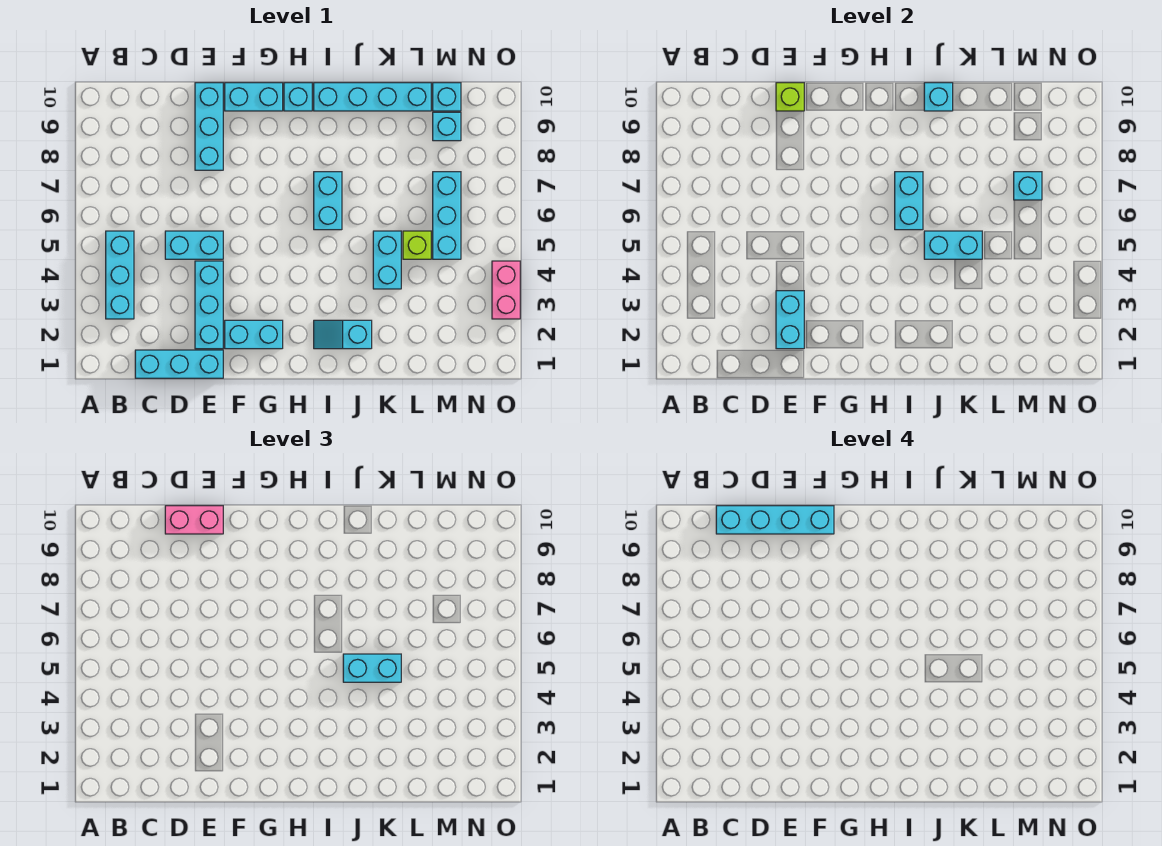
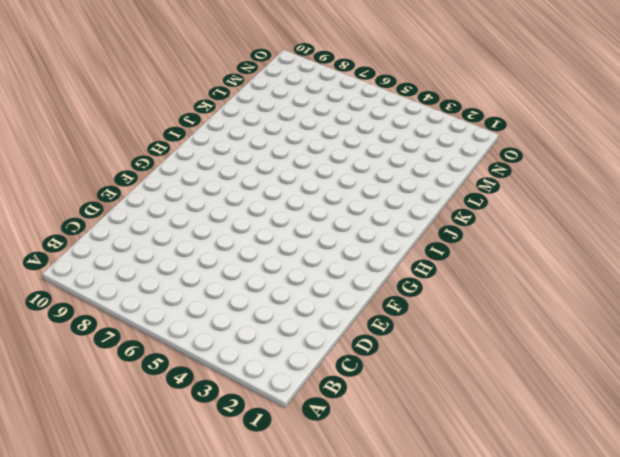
none -> cyan 1x3 brick [106,231,134,319]
none -> cyan 1x3 brick [135,350,223,378]
none -> cyan 1x2 brick [165,231,223,259]

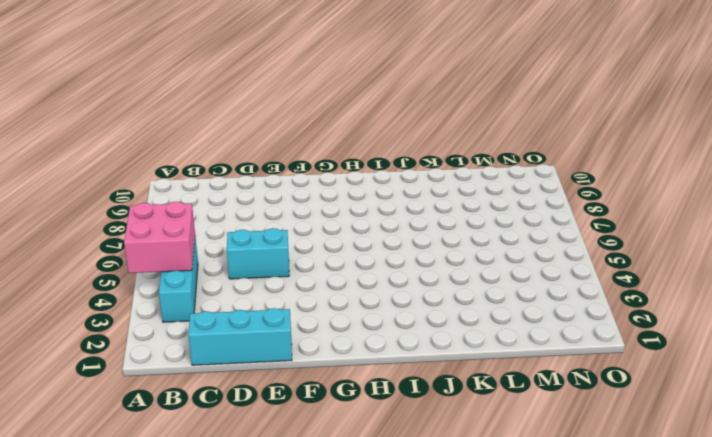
pink 2x2 brick [124,202,195,273] -> none
none -> cyan 1x3 brick [195,261,223,349]
none -> cyan 1x3 brick [195,83,223,170]
none -> cyan 1x2 brick [225,320,283,349]

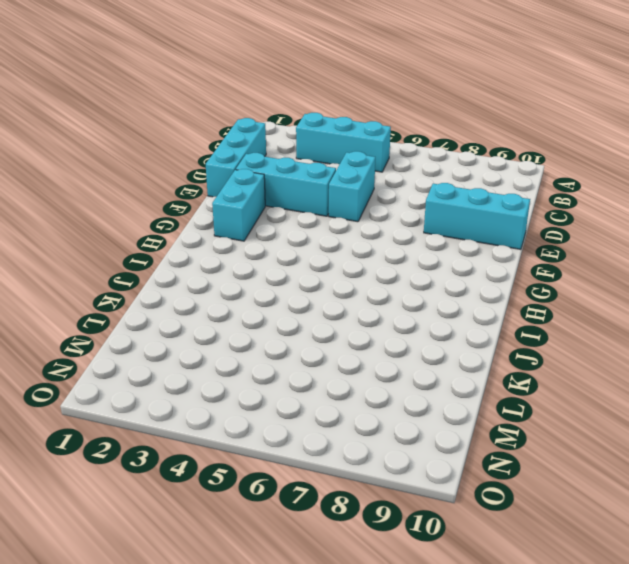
none -> cyan 1x2 brick [225,83,283,111]
none -> cyan 1x1 brick [284,83,312,111]
none -> cyan 1x2 slope [314,320,372,349]

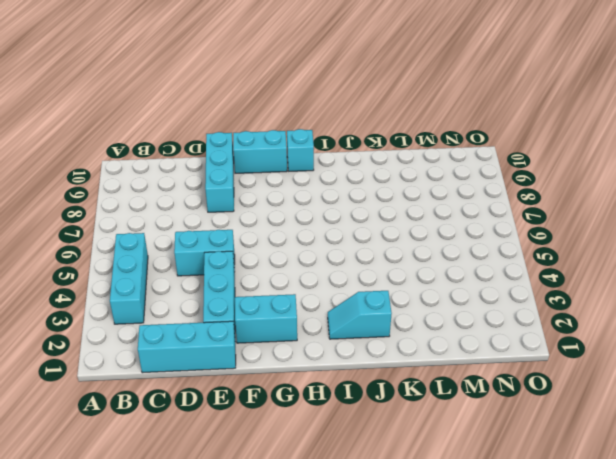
none -> cyan 1x2 brick [314,172,342,230]
none -> cyan 1x4 brick [314,83,431,111]
none -> cyan 1x2 brick [373,231,401,289]

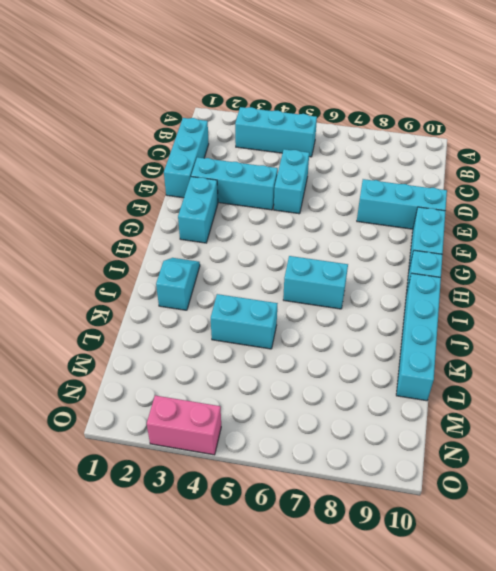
none -> lime 1x1 brick [403,231,431,259]
none -> cyan 1x3 brick [433,172,461,259]
none -> cyan 1x1 brick [433,112,461,141]

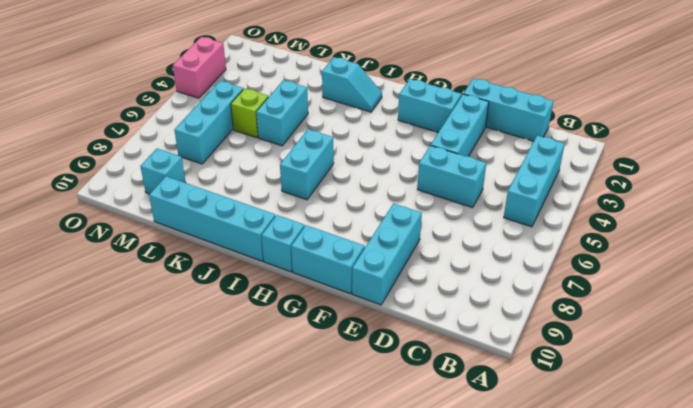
none -> cyan 1x1 brick [433,83,461,111]
none -> cyan 1x2 brick [776,291,804,349]
none -> lime 1x1 brick [776,83,804,111]

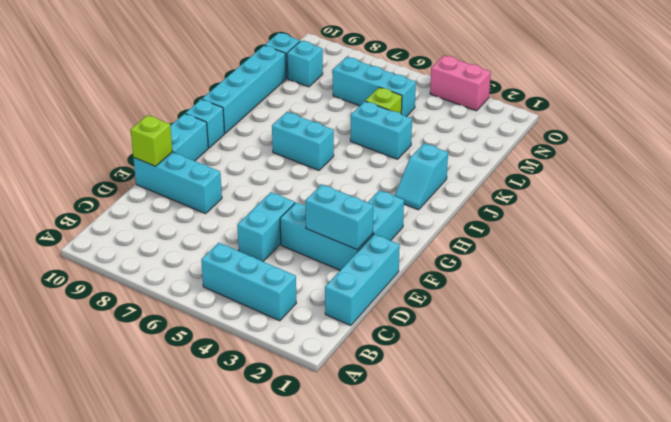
none -> cyan 1x2 brick [895,172,923,230]
none -> cyan 1x2 brick [924,231,982,259]
none -> cyan 1x1 brick [924,83,953,111]

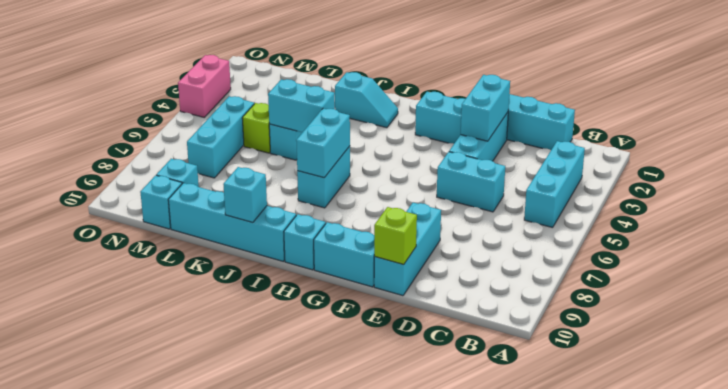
none -> cyan 1x1 brick [1014,172,1042,200]
none -> pink 1x2 brick [165,506,223,534]
none -> cyan 1x2 brick [343,654,401,682]

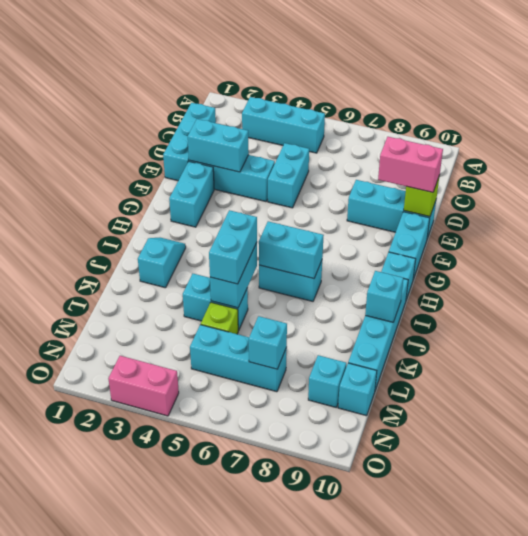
pink 1x2 brick [378,137,443,192] -> pink 1x2 brick turned to [165,506,223,534]
none -> cyan 1x4 brick [716,506,834,534]

